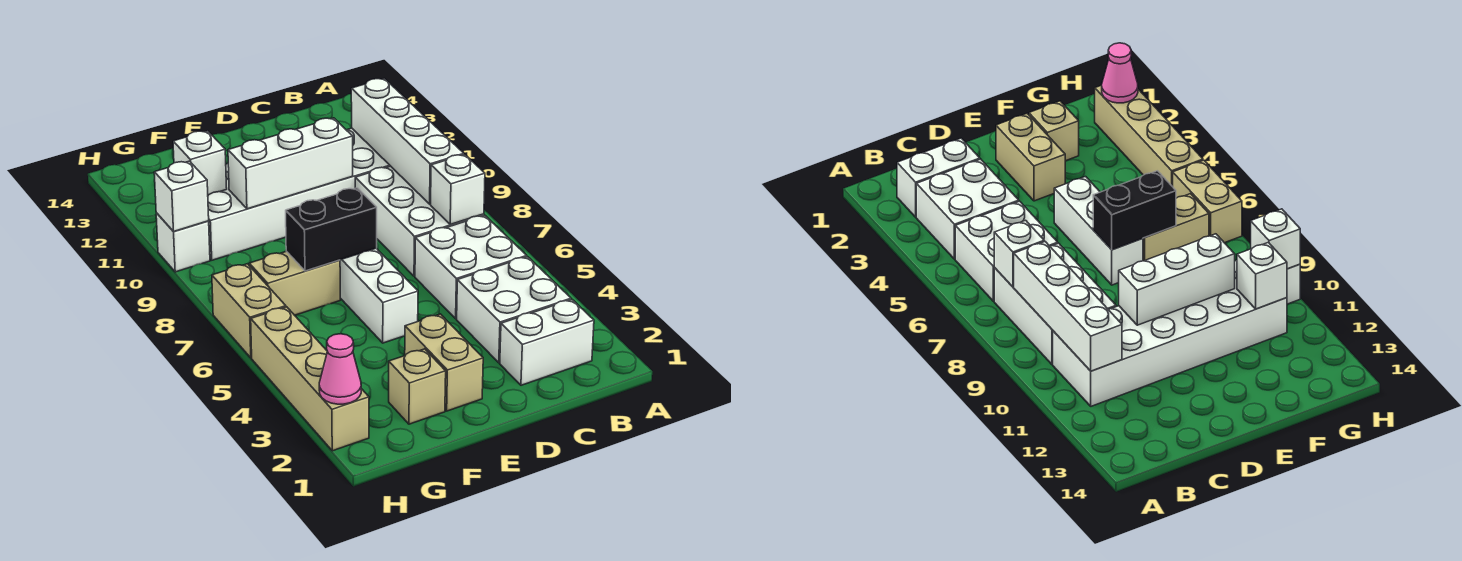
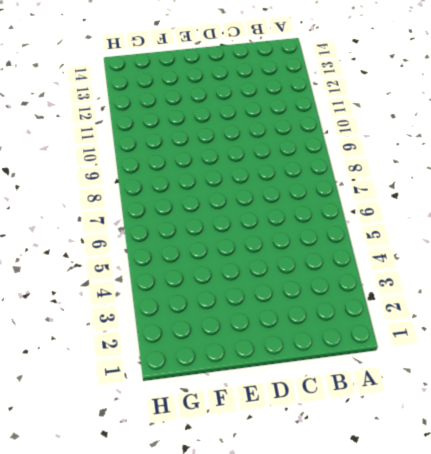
none -> white 1x2 brick [500,300,594,385]
none -> white 2x2 brick [457,257,571,363]
none -> white 2x2 brick [415,215,527,319]

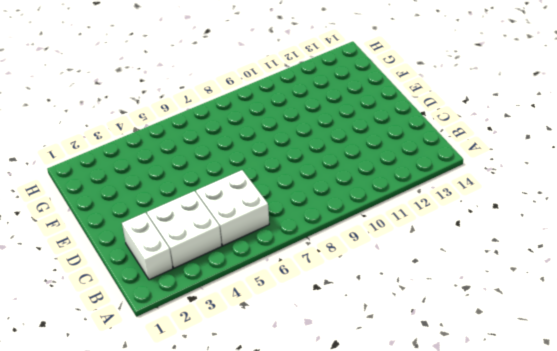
none -> white 2x3 brick [355,166,484,276]
none -> white 2x6 brick [208,128,390,260]
none -> tan 1x2 brick [405,314,483,411]

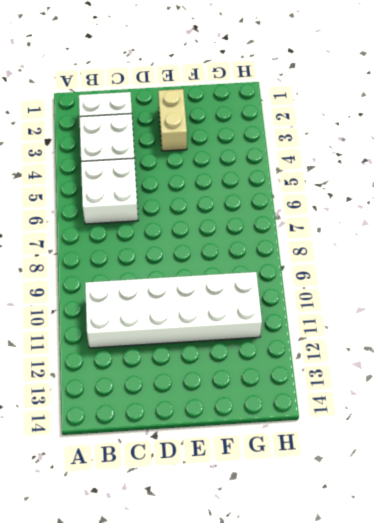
none -> white 2x3 brick [355,166,484,276]
none -> white 1x3 brick [340,248,418,343]
none -> tan 1x1 brick [389,349,446,424]

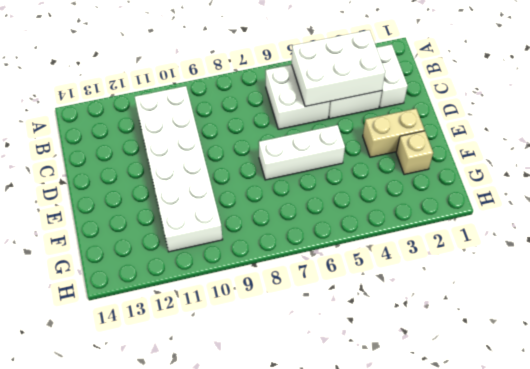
white 2x3 brick [292,30,385,107] -> white 2x3 brick moved to [355,166,484,276]
none -> tan 1x2 brick [249,251,340,315]
none -> tan 1x4 brick [251,307,369,451]
none -> tan 1x2 brick [212,264,286,358]

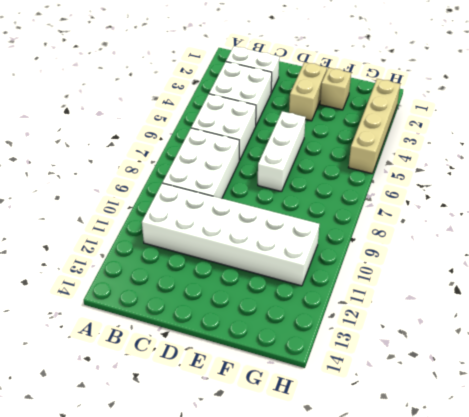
none -> tan 1x2 brick [249,251,340,315]
none -> tan 1x2 brick [212,264,286,358]
none -> white 1x1 brick [156,213,210,272]

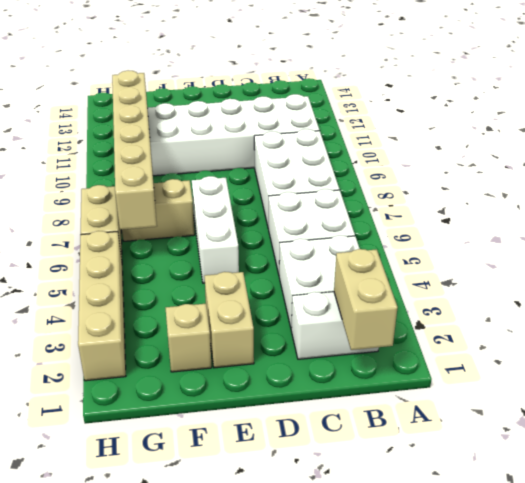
tan 1x2 brick [334,249,398,350] -> none
tan 1x6 brick [112,70,157,230] -> white 1x1 brick [173,131,227,195]
none -> white 1x1 brick [156,213,210,272]
none -> white 1x1 brick [431,155,485,224]
none -> white 1x4 brick [351,78,464,204]

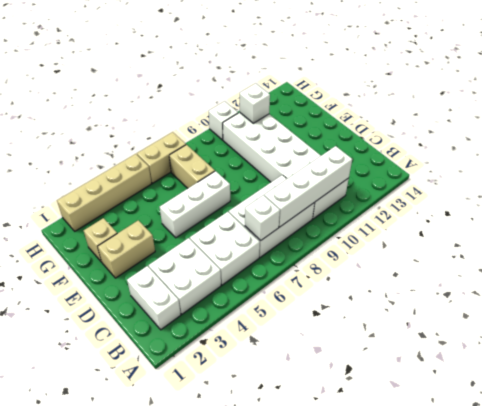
none -> white 1x3 brick [228,118,353,209]
none -> black 1x2 brick [286,188,377,271]
none -> pink 1x1 cone [319,334,361,404]

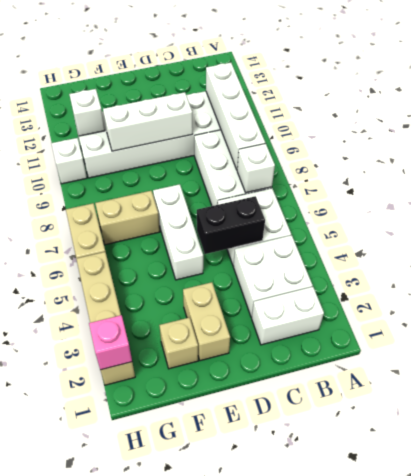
black 1x2 brick [197,196,265,254] -> black 1x2 brick moved to [286,188,377,271]
pink 1x1 brick [89,315,132,370] -> pink 1x1 cone [319,334,361,404]
none -> white 1x1 brick [154,161,209,232]

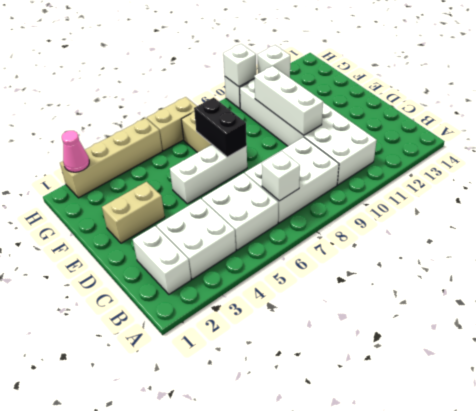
none -> tan 1x1 brick [389,349,446,424]
none -> white 1x4 brick [351,78,464,204]

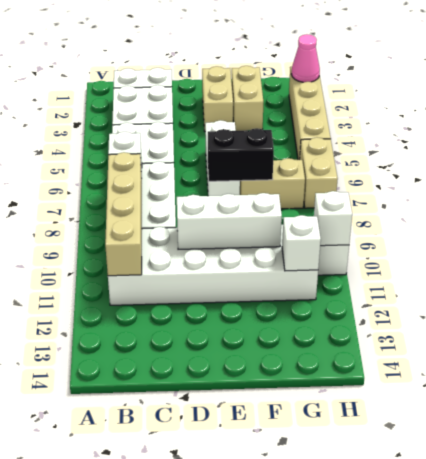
tan 1x4 brick [105,152,142,276] -> white 1x4 brick [351,78,464,204]
tan 1x2 brick [232,66,264,131] -> tan 1x1 brick [389,349,446,424]

